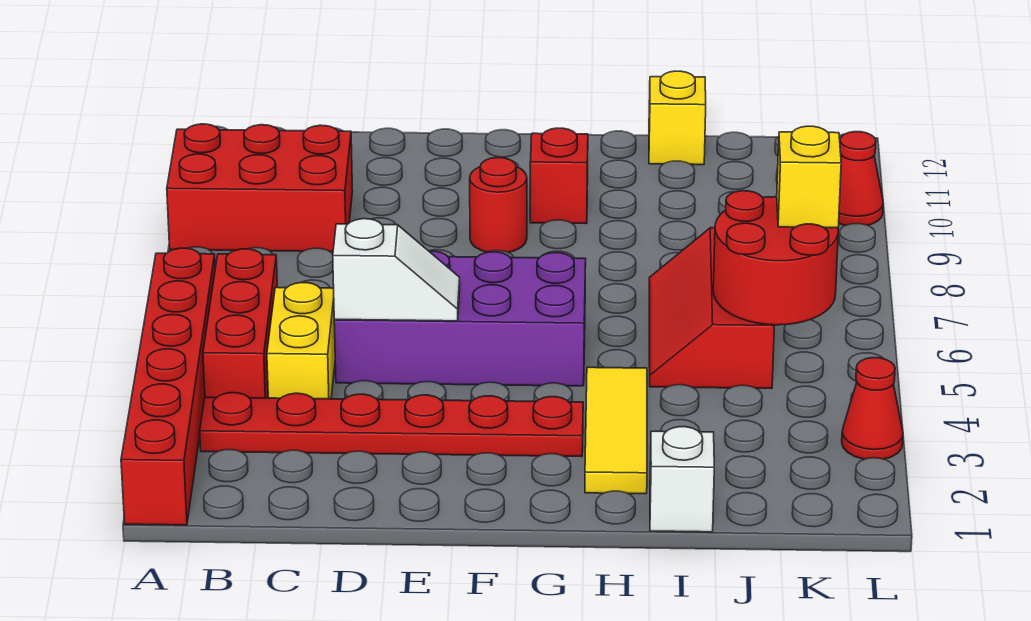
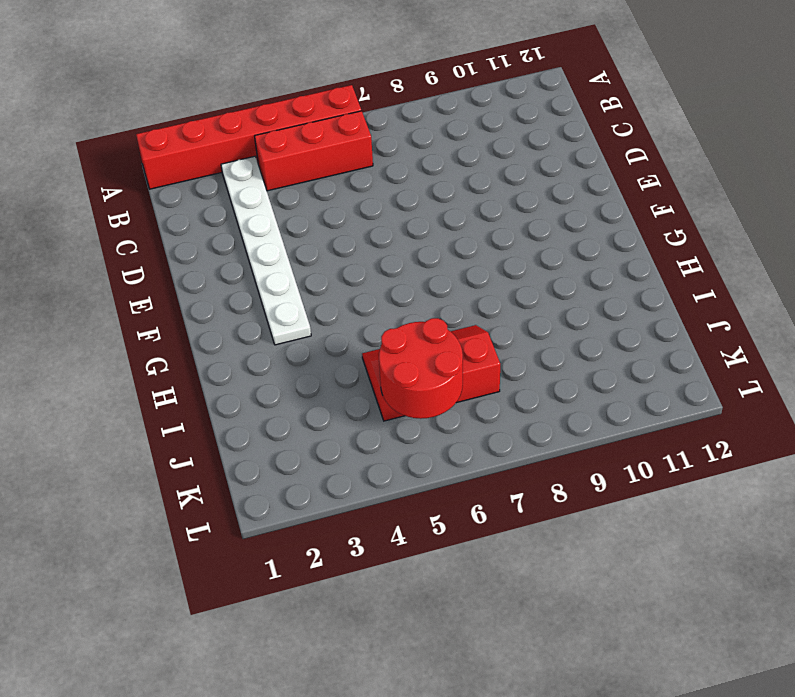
white 1x6 plate [221,156,311,345] -> red 1x6 plate [200,393,583,457]
none -> red 2x3 brick [167,124,353,252]
none -> yellow 1x2 brick [267,283,335,399]
none -> purple 2x4 brick [334,251,586,386]

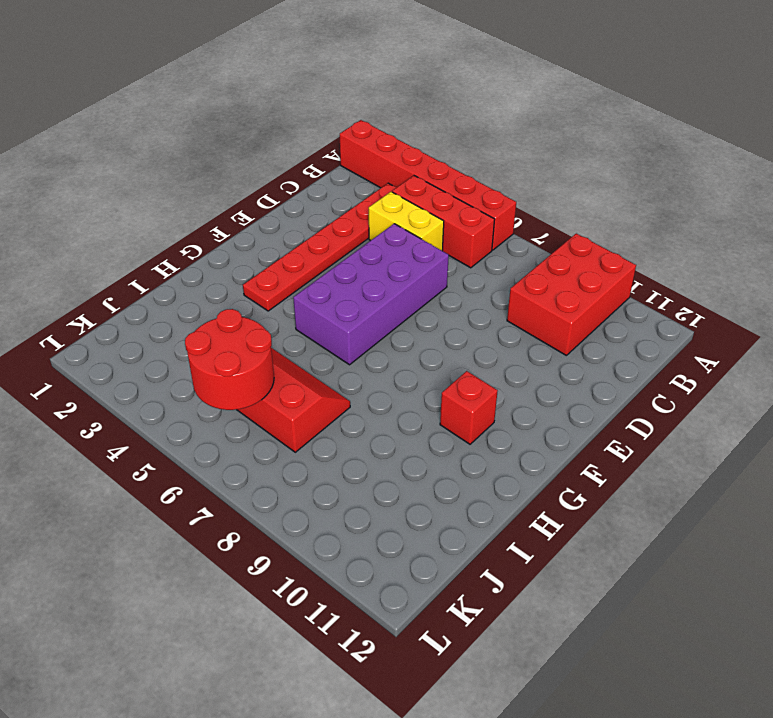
none -> red 1x1 round brick [470,158,527,253]
none -> yellow 1x3 tile [585,367,647,494]
none -> white 1x1 brick [650,427,714,532]

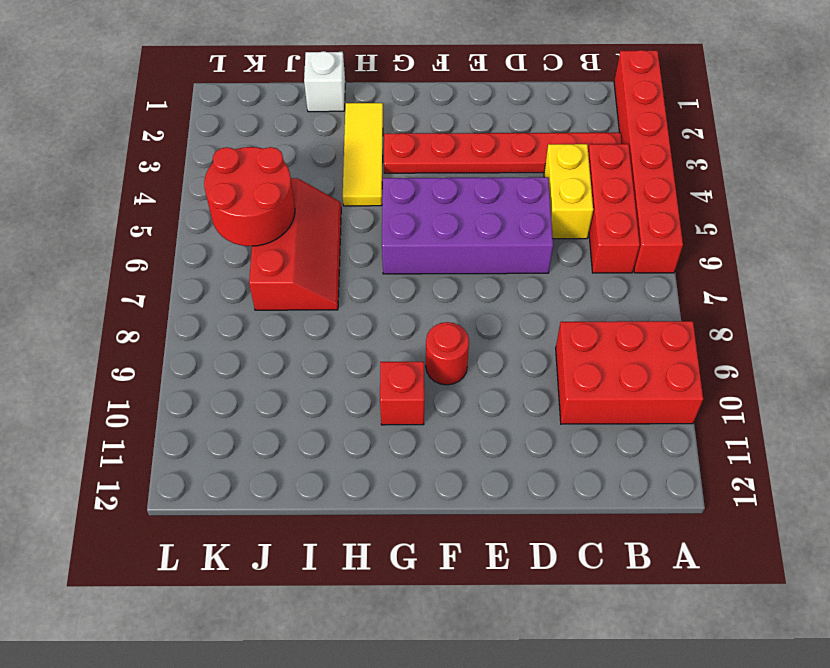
none -> yellow 1x1 brick [649,71,706,165]
none -> red 1x1 cone [842,358,903,459]
none -> red 1x1 cone [839,132,883,225]

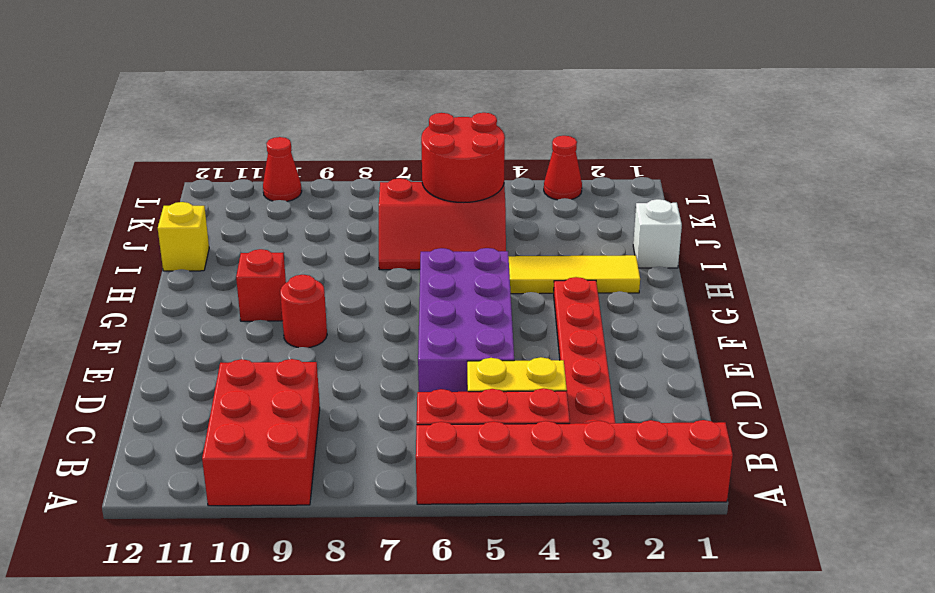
none -> white 1x2 slope [333,219,460,321]
none -> yellow 1x1 brick [777,126,841,228]

